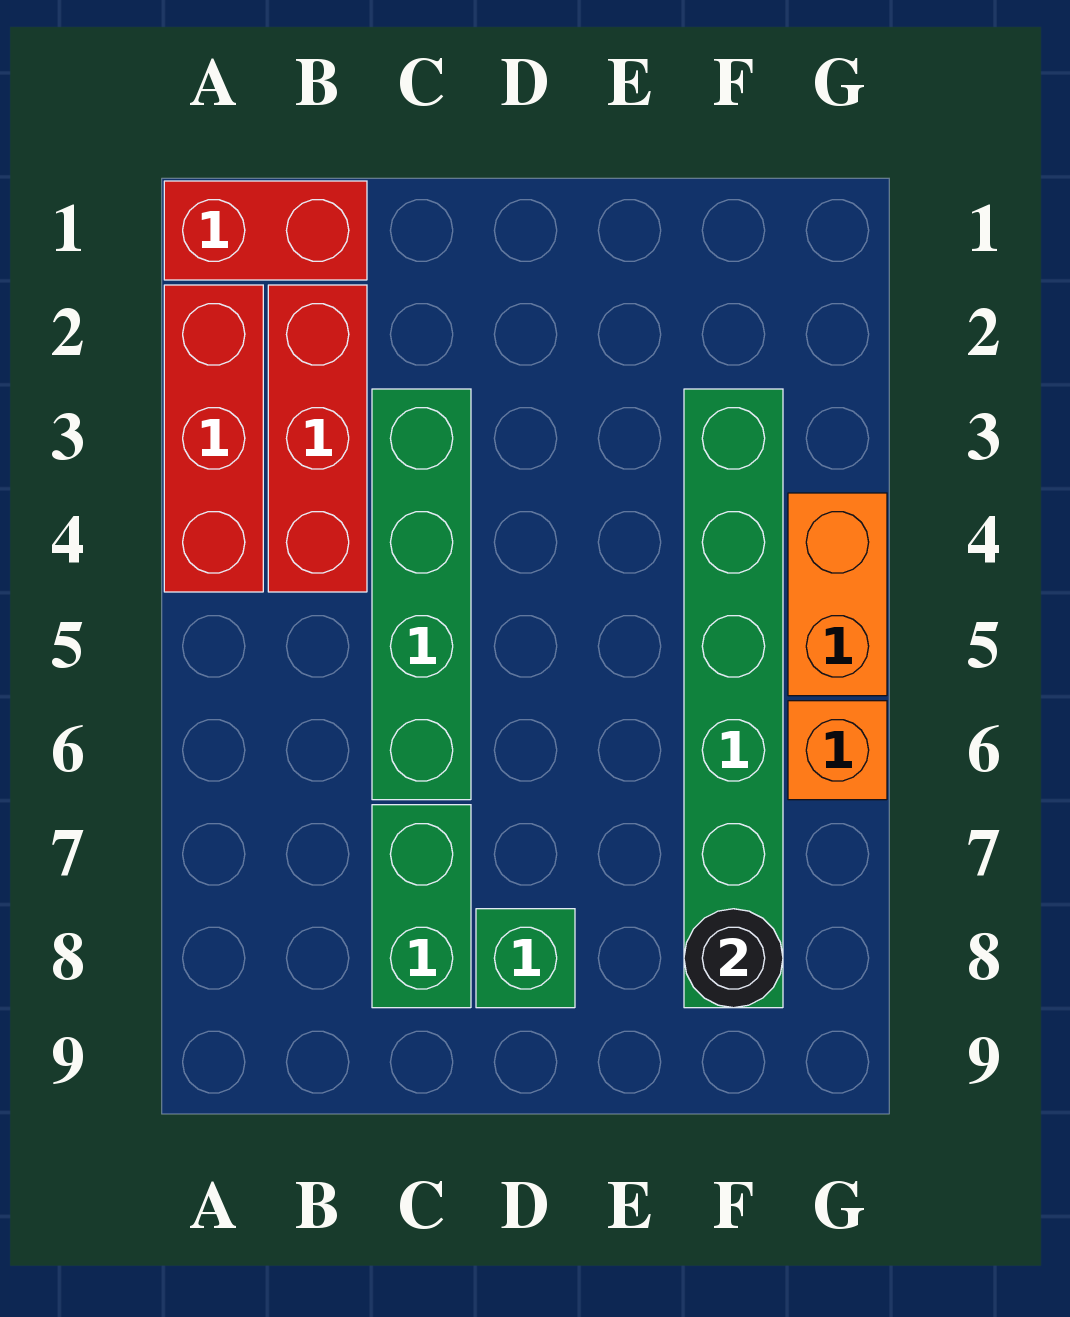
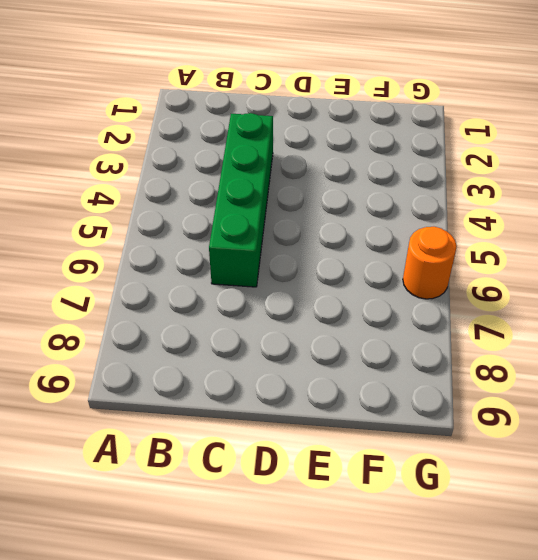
orange 1x1 round brick [403,227,457,299] -> orange 1x1 brick [788,701,887,800]
none -> red 1x2 brick [164,181,367,280]
none -> red 1x3 brick [164,285,263,592]

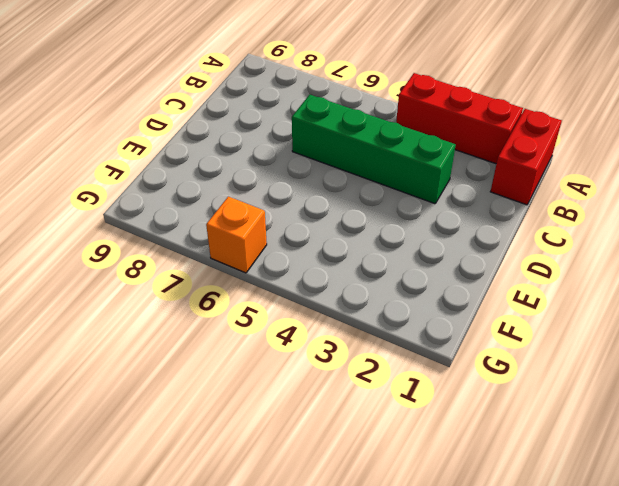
none -> red 1x3 brick [268,285,367,592]
none -> green 1x2 brick [372,805,471,1008]

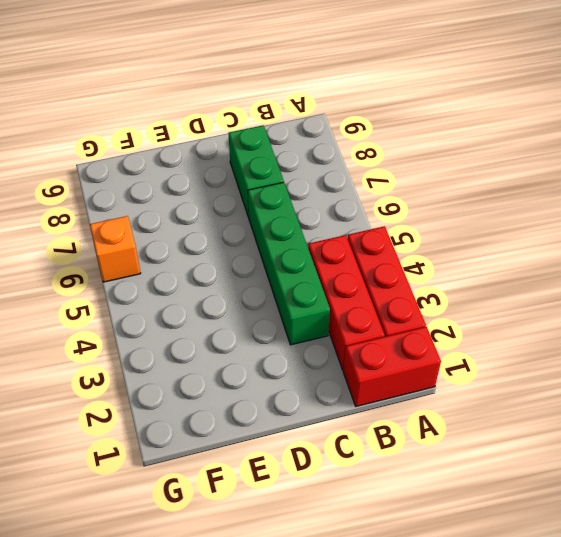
none -> green 1x1 brick [476,909,575,1008]
none -> green 1x6 brick [684,389,783,1008]

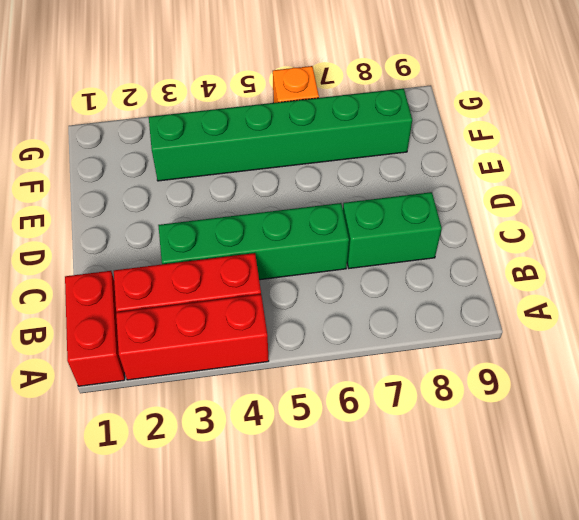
none -> green 1x1 brick [476,909,575,1008]
none -> orange 1x2 brick [788,493,887,696]

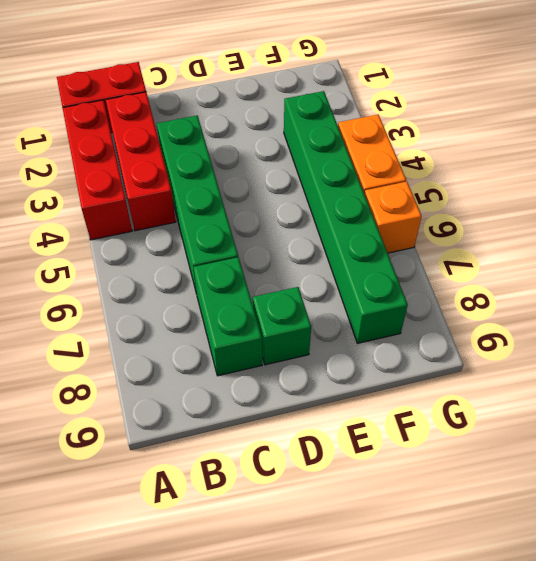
none -> black 1x1 round brick [684,909,783,1008]

